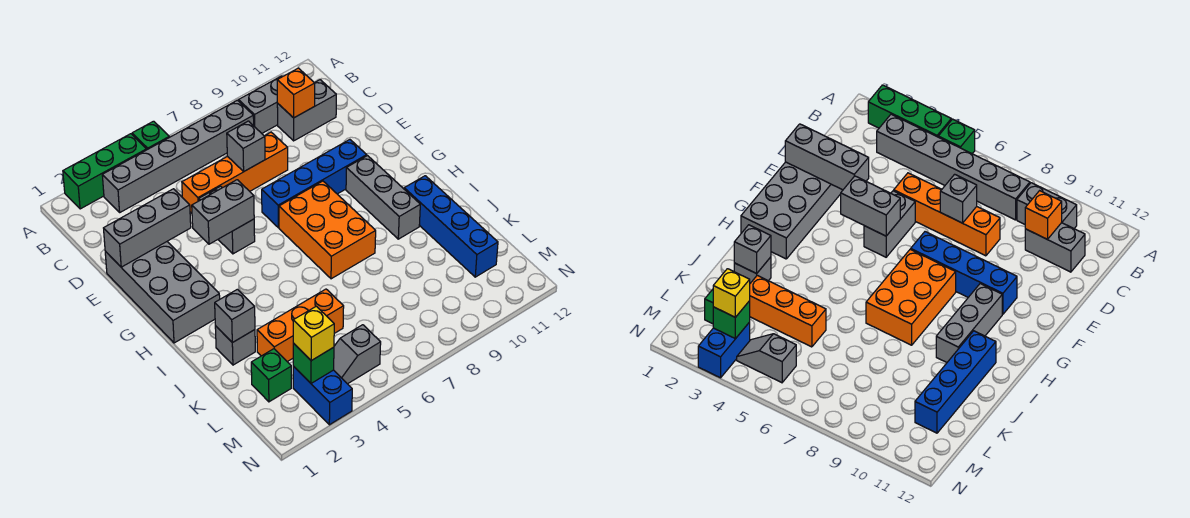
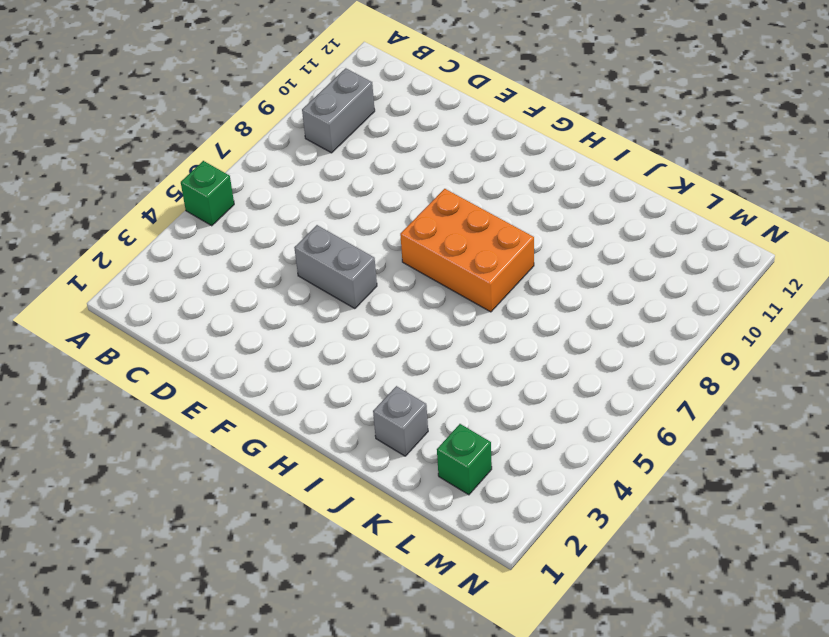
none -> green 1x3 brick [63,134,147,209]
none -> grey 1x6 brick [102,100,254,212]
none -> grey 1x2 brick [277,80,336,141]

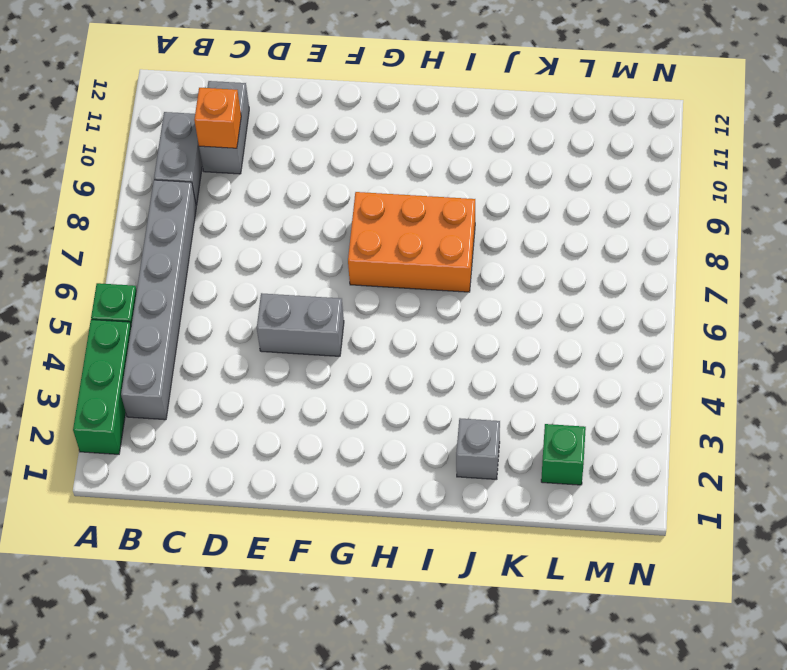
none -> orange 1x4 brick [182,132,288,213]
none -> grey 2x4 brick [105,242,220,343]
none -> blue 1x4 brick [262,140,367,228]

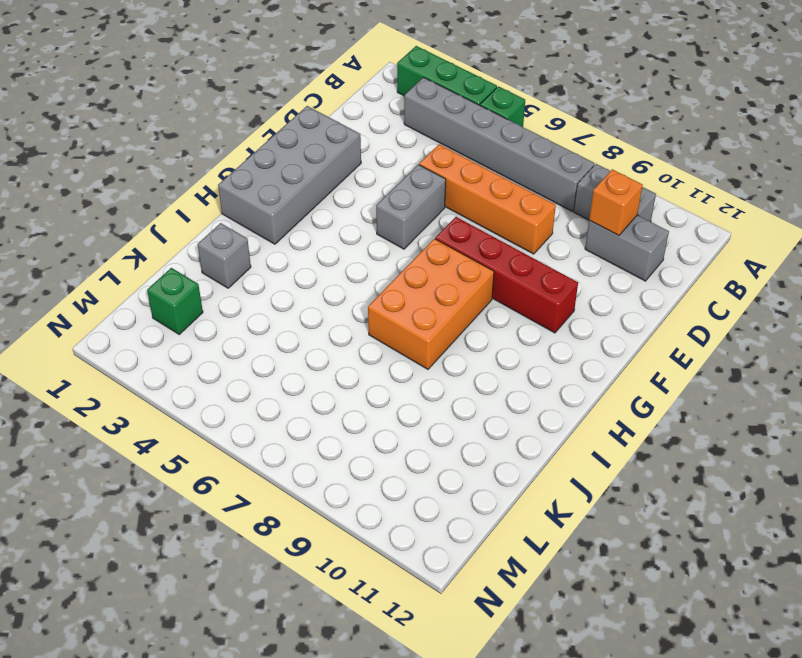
red 1x4 brick [435,217,578,333] -> blue 1x4 brick [262,140,367,228]
none -> grey 1x3 brick [346,156,420,239]
none -> blue 1x4 brick [404,176,498,277]
none -> orange 1x3 brick [257,289,344,362]

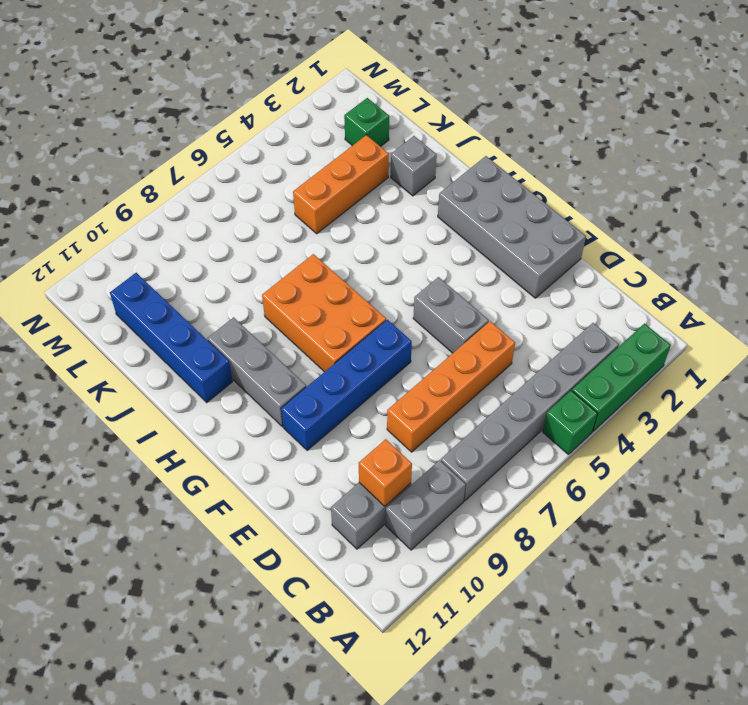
none -> blue 1x2 brick [293,367,352,425]
none -> grey 1x2 slope [334,325,381,384]
none -> grey 1x1 brick [227,121,265,171]

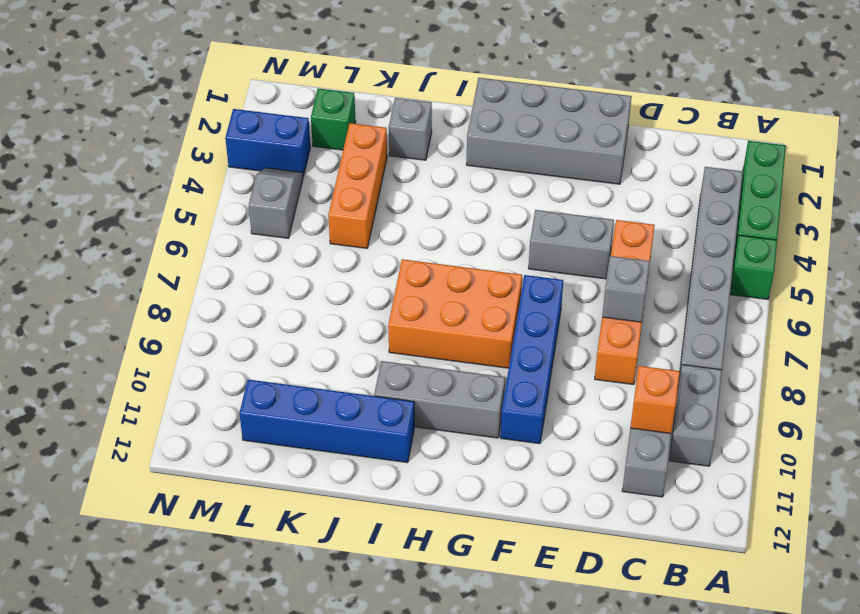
none -> grey 1x3 brick [104,189,191,267]
none -> grey 1x2 brick [192,180,254,244]
none -> grey 1x1 brick [215,289,255,343]

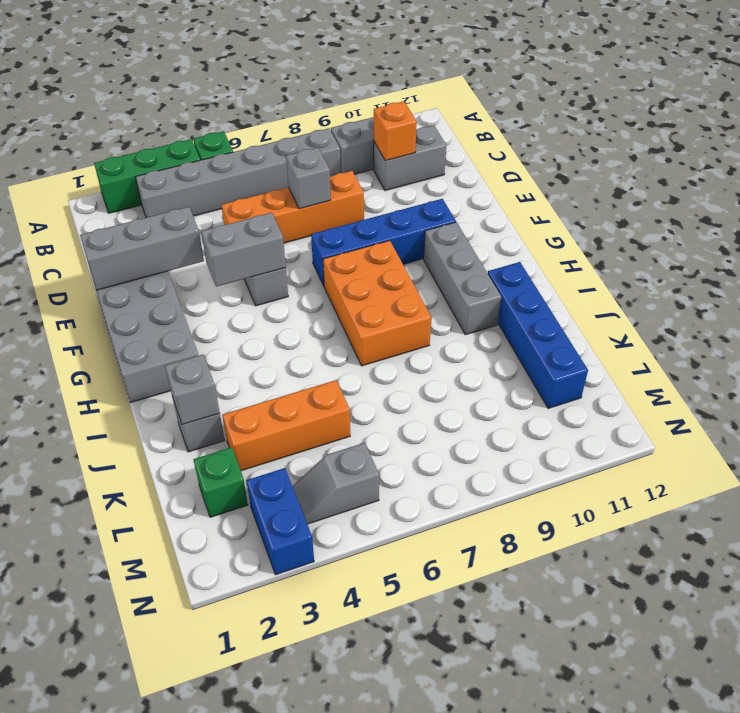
none -> green 1x1 brick [293,344,334,383]
none -> yellow 1x1 brick [293,306,334,361]

